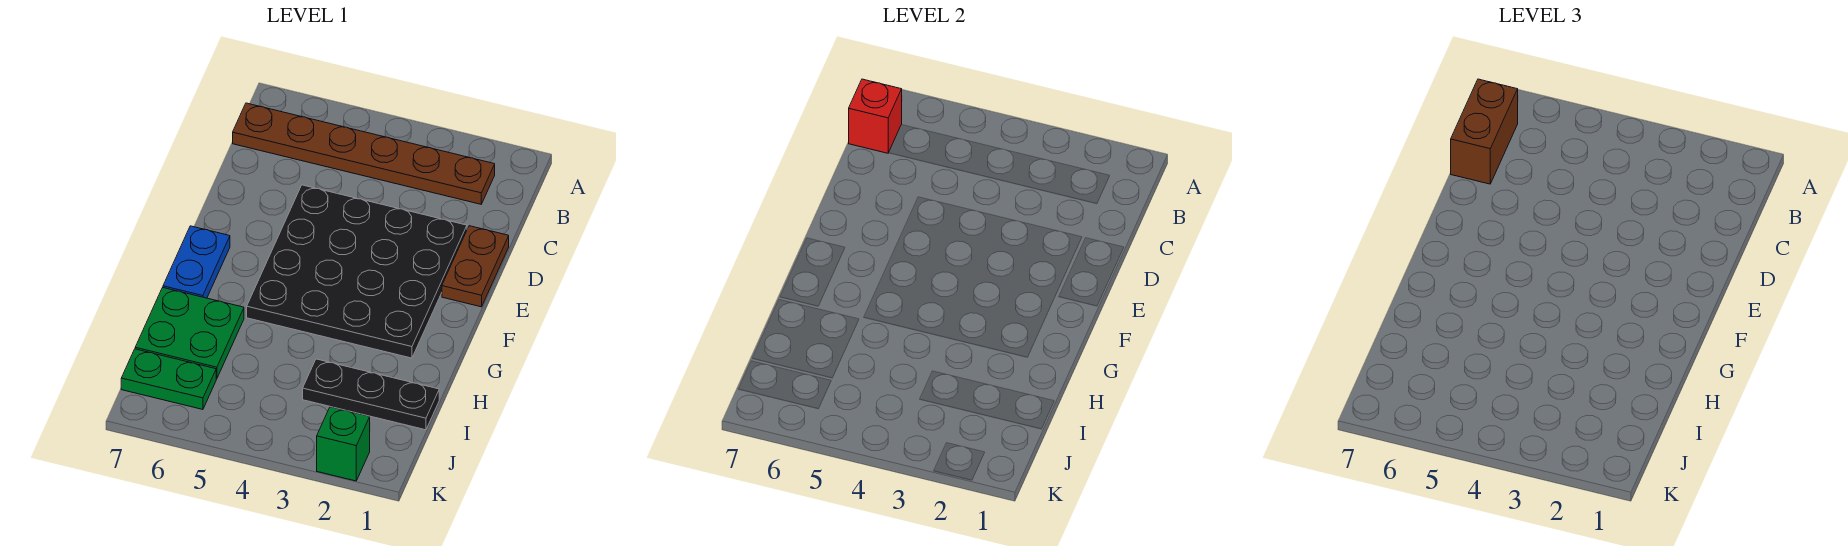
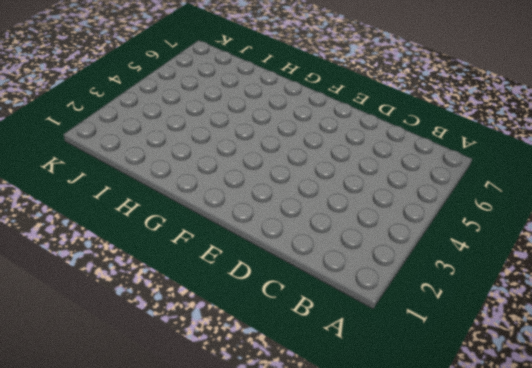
none -> brown 1x6 plate [233,103,495,204]
none -> brown 1x2 plate [442,226,509,307]

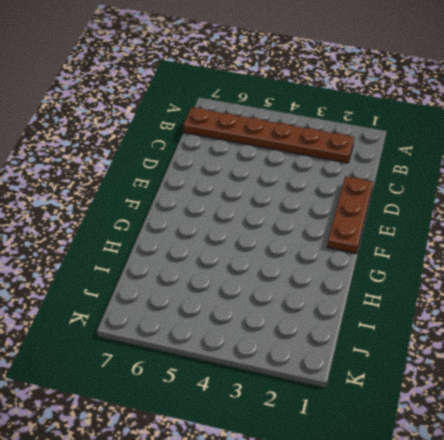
brown 1x3 plate [328,176,373,253] -> brown 1x2 plate [442,226,509,307]
none -> black 4x4 plate [247,185,467,358]
none -> blue 1x2 plate [163,226,230,298]

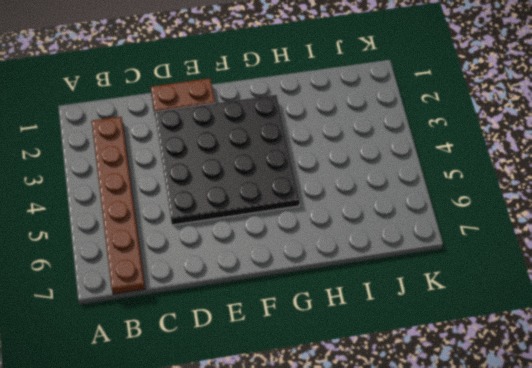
none -> blue 1x2 plate [163,226,230,298]
none -> green 2x2 plate [135,288,244,379]

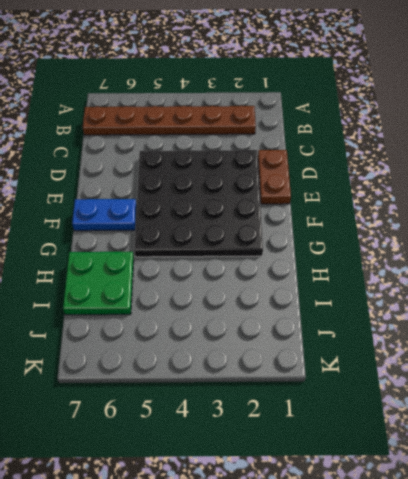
blue 1x2 plate [72,199,137,231] -> blue 1x2 plate turned to [163,226,230,298]
none -> black 1x3 plate [303,359,439,430]
none -> green 1x2 plate [121,349,216,409]

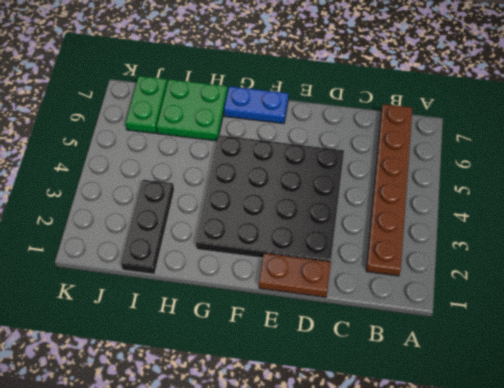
none -> green 1x1 brick [317,407,370,481]
none -> red 1x1 brick [849,79,902,153]

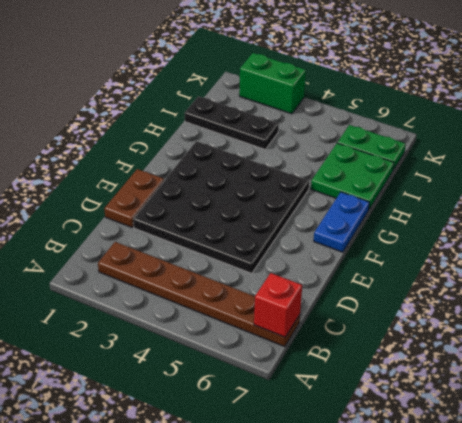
green 1x2 brick [239,53,306,114] -> green 1x1 brick [317,407,370,481]
none -> brown 1x2 brick [1451,79,1518,184]

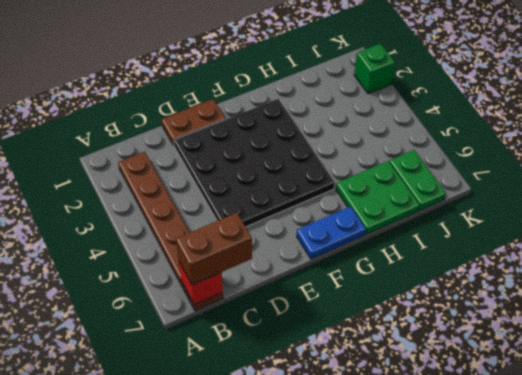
none -> black 1x3 plate [303,359,439,430]

